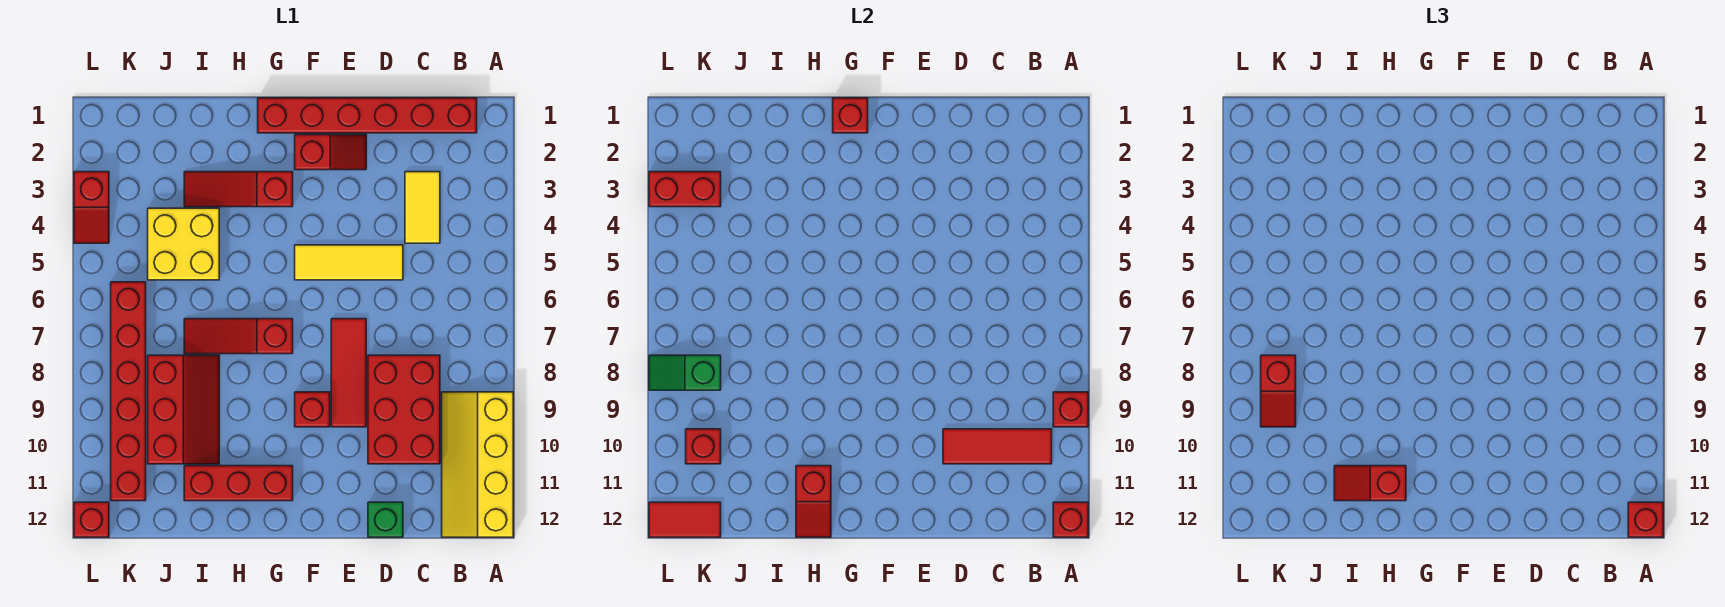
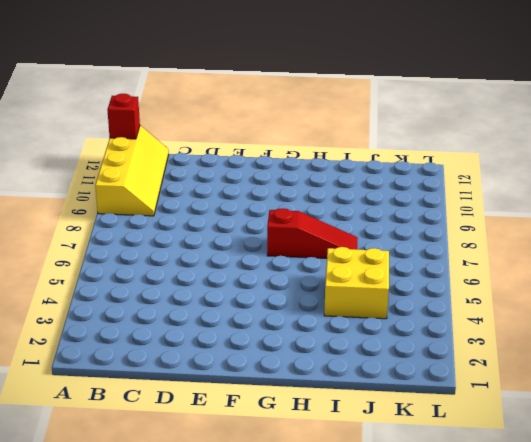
none -> red 1x6 brick [258,98,477,133]
none -> yellow 1x2 tile [405,172,440,243]
none -> red 2x3 brick [368,355,440,464]

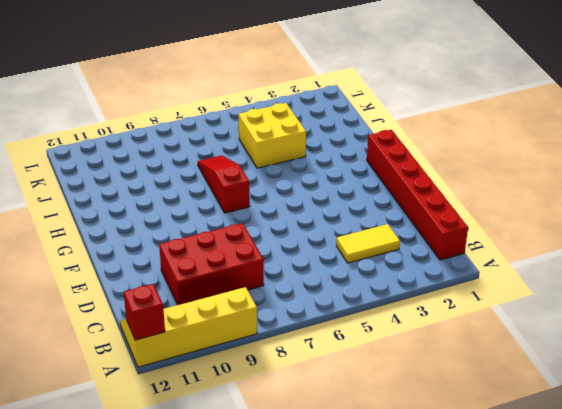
none -> yellow 1x3 tile [295,245,403,280]
none -> green 1x1 brick [368,502,403,537]
none -> red 1x2 slope [295,135,366,170]

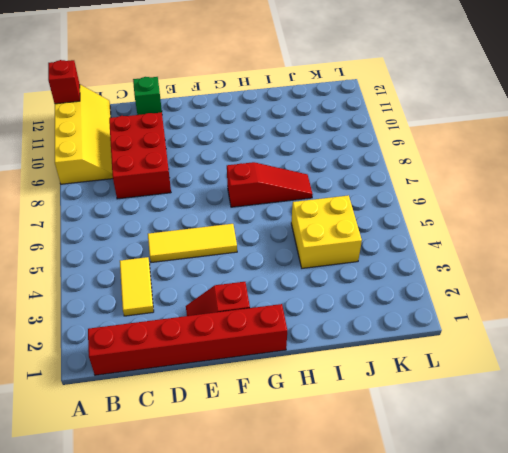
none -> red 1x3 tile [331,319,366,427]
none -> red 1x1 brick [295,392,330,427]
none -> red 1x3 slope [184,172,293,207]

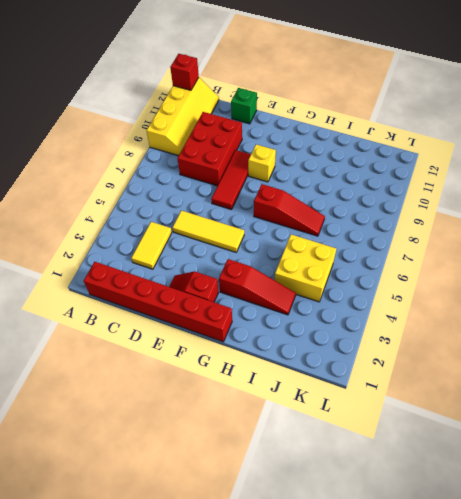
yellow 1x1 brick [248,144,276,182] -> red 1x1 brick [295,392,330,427]
none -> red 1x3 brick [184,466,293,501]
none -> red 2x3 slope [148,355,219,464]
none -> red 1x6 brick [111,282,146,501]

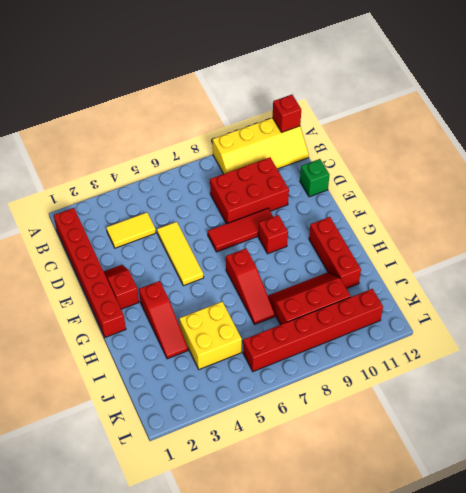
none -> red 1x2 slope [74,172,109,243]
none -> red 1x1 brick [74,502,109,537]
none -> red 1x1 brick [1053,392,1088,427]

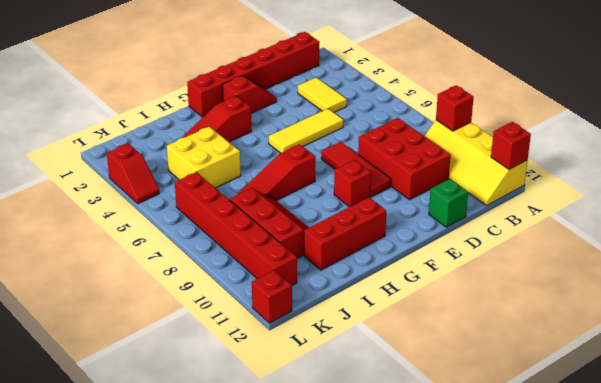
none -> red 1x3 tile [943,429,1052,464]
none -> red 1x1 brick [833,98,868,133]
none -> red 1x2 slope [796,466,831,537]

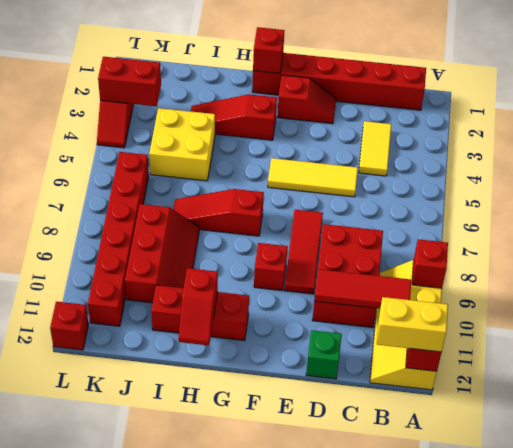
yellow 1x2 brick [377,297,448,352] -> red 1x1 brick [1628,502,1663,537]
none -> green 1x2 slope [649,355,721,390]
none -> red 1x1 brick [686,429,721,464]
none -> red 1x2 tile [649,502,721,537]

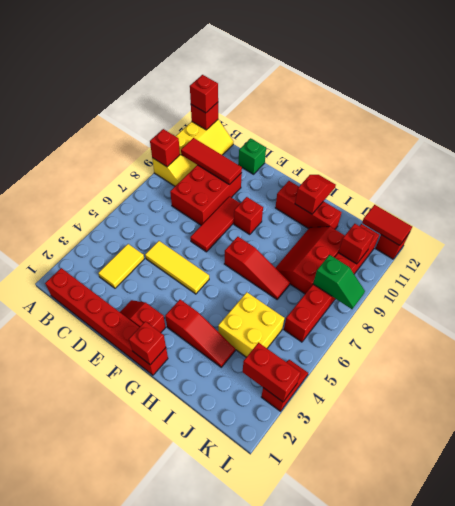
none -> red 1x2 slope [1334,466,1406,501]
none -> red 1x2 slope [1261,355,1296,427]

